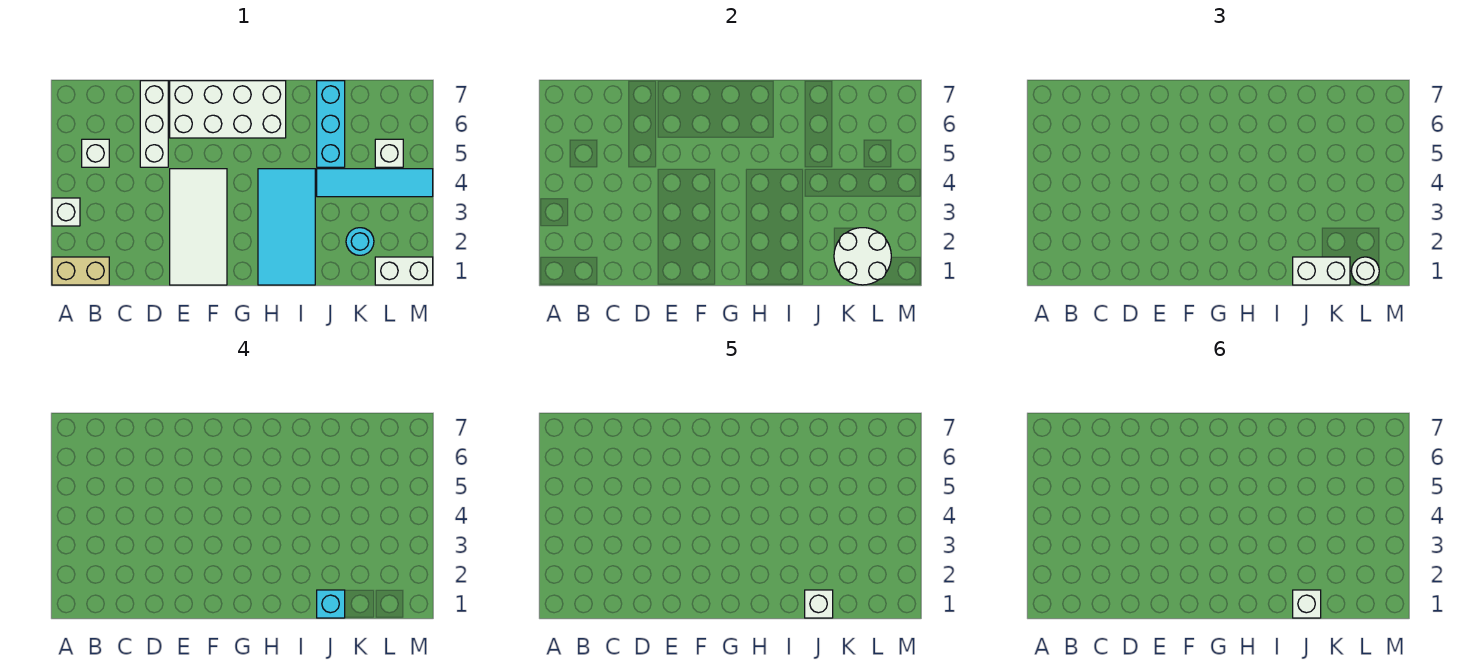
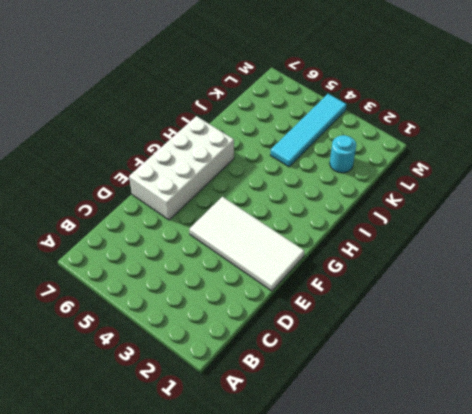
none -> tan 1x2 brick [52,257,109,285]
none -> white 1x1 brick [52,198,80,226]
none -> white 1x1 brick [82,139,109,167]

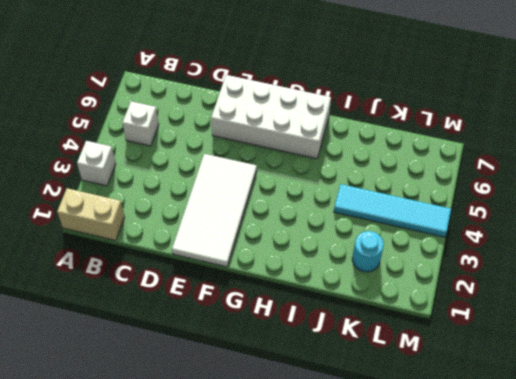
none -> white 1x3 brick [140,81,168,167]
none -> cyan 2x4 tile [258,169,315,285]
none -> cyan 1x3 brick [317,81,345,167]

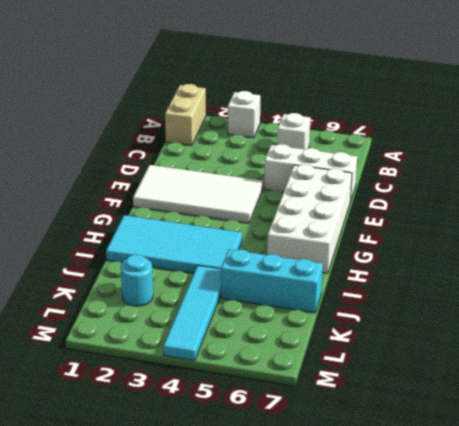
none -> white 1x2 brick [375,257,433,285]
none -> white 1x1 brick [375,139,403,167]
none -> white 2x2 round brick [834,228,891,285]

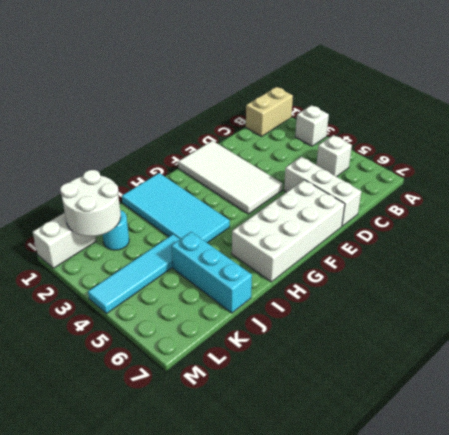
none -> white 1x1 brick [375,139,403,167]
none -> white 1x2 brick [1293,257,1350,285]
none -> white 1x1 round brick [1351,257,1379,285]

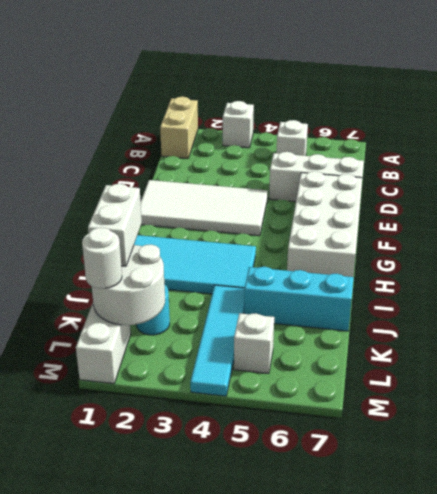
none -> cyan 1x1 brick [317,590,345,618]
none -> white 1x1 brick [805,590,833,618]
none -> white 1x1 brick [1293,590,1321,618]

